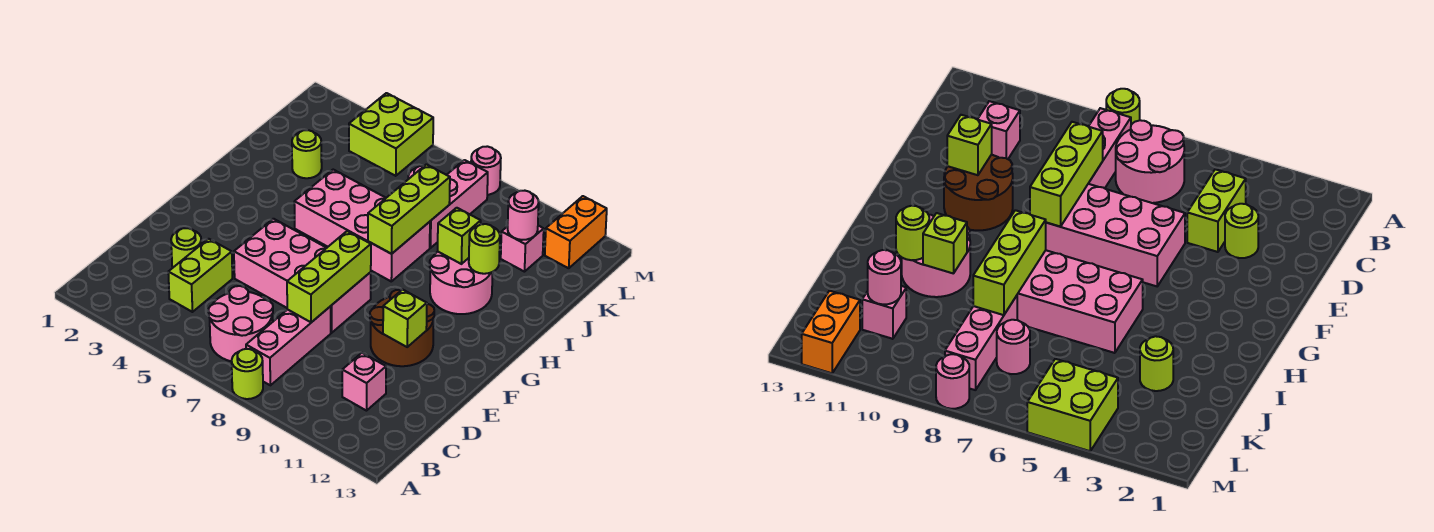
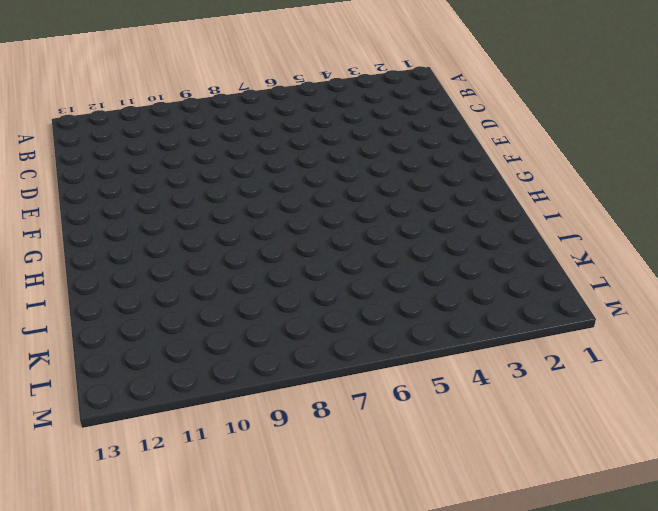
none -> lime 1x1 round brick [232,349,263,399]
none -> pink 2x2 round brick [208,286,273,361]
none -> pink 1x3 brick [246,307,331,385]

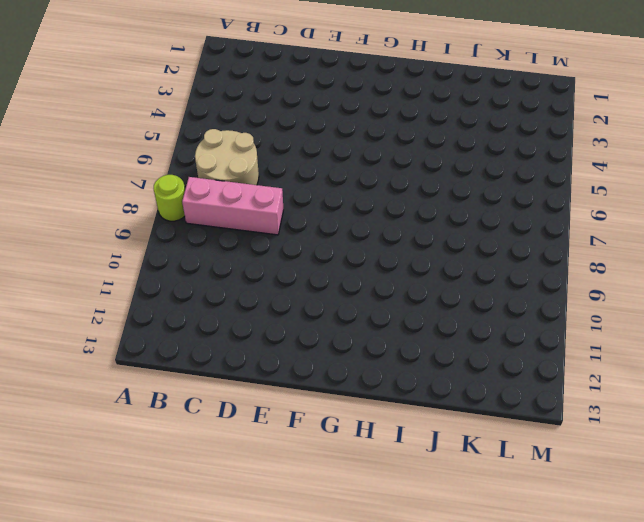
tan 2x2 round brick [195,129,259,185] -> pink 2x2 round brick [208,286,273,361]
none -> lime 1x2 brick [168,239,232,312]
none -> pink 1x1 brick [342,353,386,411]
none -> lime 1x1 round brick [171,228,201,268]

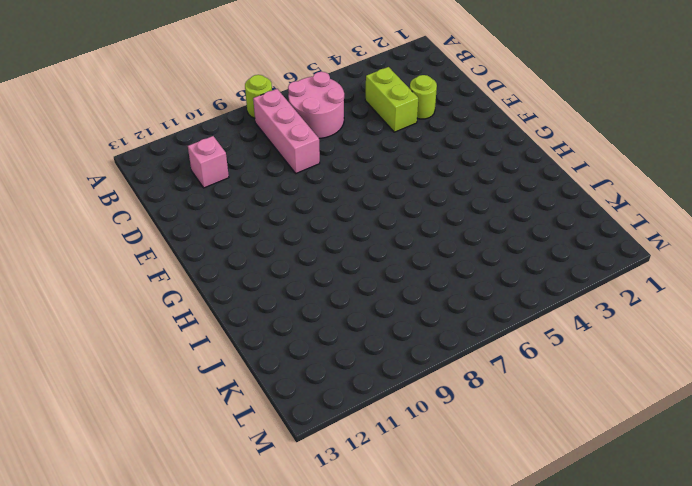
none -> pink 2x4 brick [234,219,371,333]
none -> brown 2x2 round brick [370,290,434,366]
none -> pink 2x4 brick [294,170,430,281]

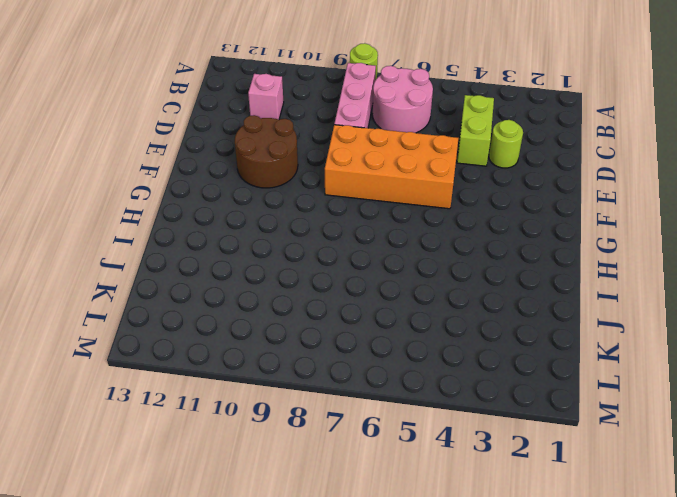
orange 2x4 brick [325,125,458,209] -> pink 2x4 brick [234,219,371,333]
none -> pink 2x4 brick [294,170,430,281]
none -> pink 2x2 round brick [430,252,493,314]
none -> lime 1x1 round brick [292,130,322,178]

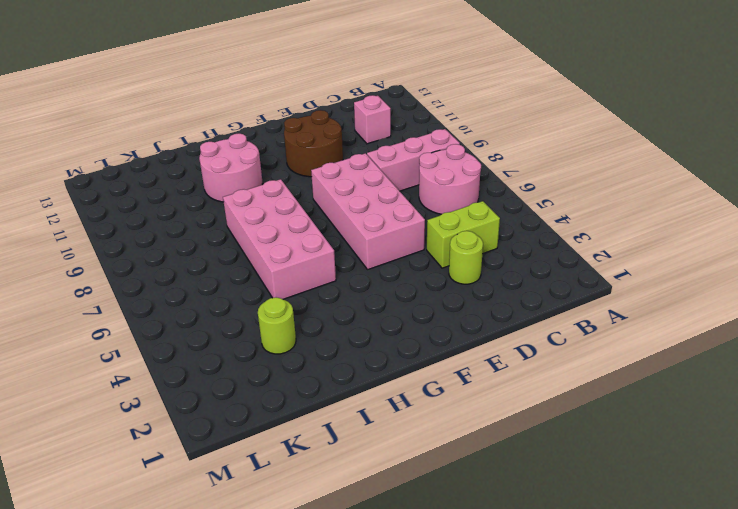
none -> lime 1x1 round brick [232,349,263,399]
none -> pink 1x3 brick [430,160,488,248]
none -> pink 1x1 round brick [997,320,1030,374]

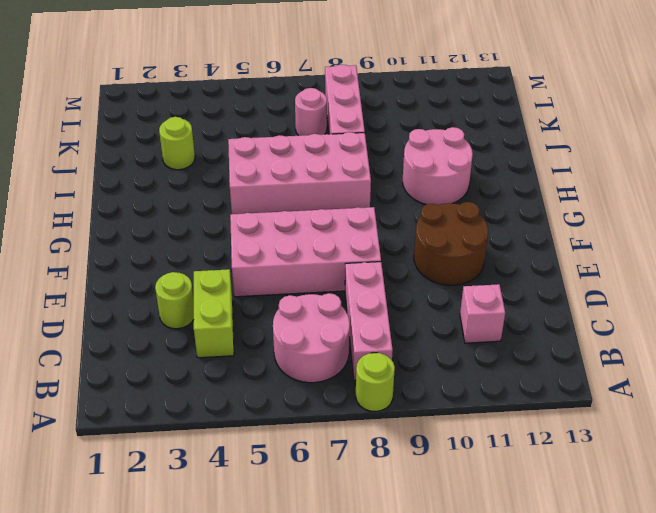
none -> pink 1x1 brick [501,226,544,272]
none -> lime 2x2 brick [349,93,433,176]
none -> orange 1x2 brick [545,196,607,268]

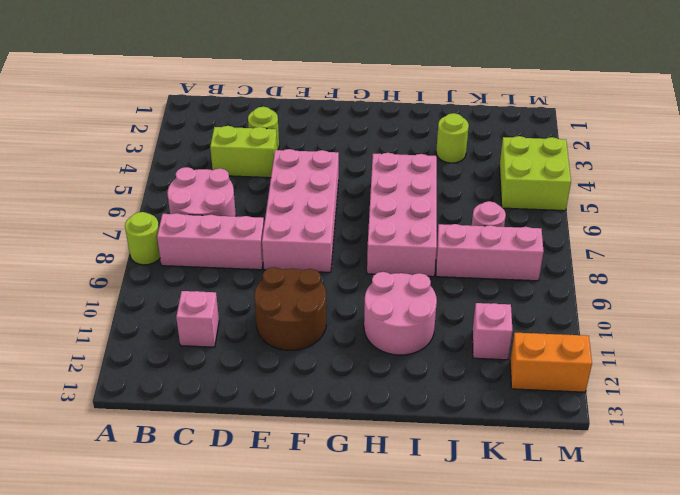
none -> pink 1x1 round brick [471,146,501,195]
none -> lime 1x3 brick [287,231,371,322]
none -> lime 1x1 brick [383,290,427,347]

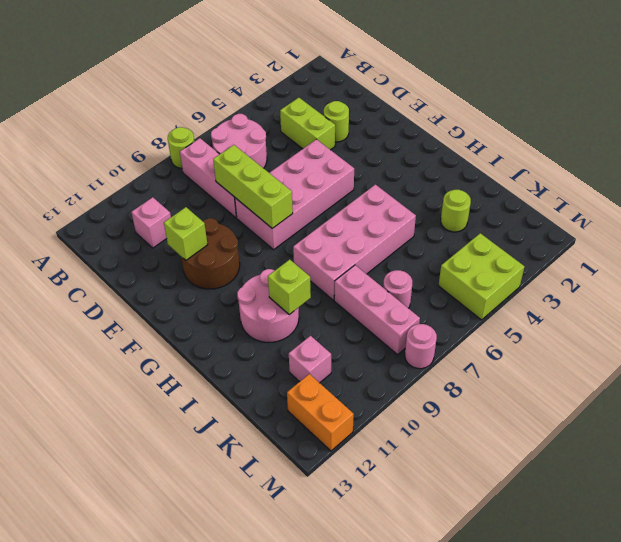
none -> lime 1x3 brick [368,164,450,254]
none -> lime 1x1 round brick [469,224,500,274]
none -> pink 1x1 round brick [508,191,539,240]

